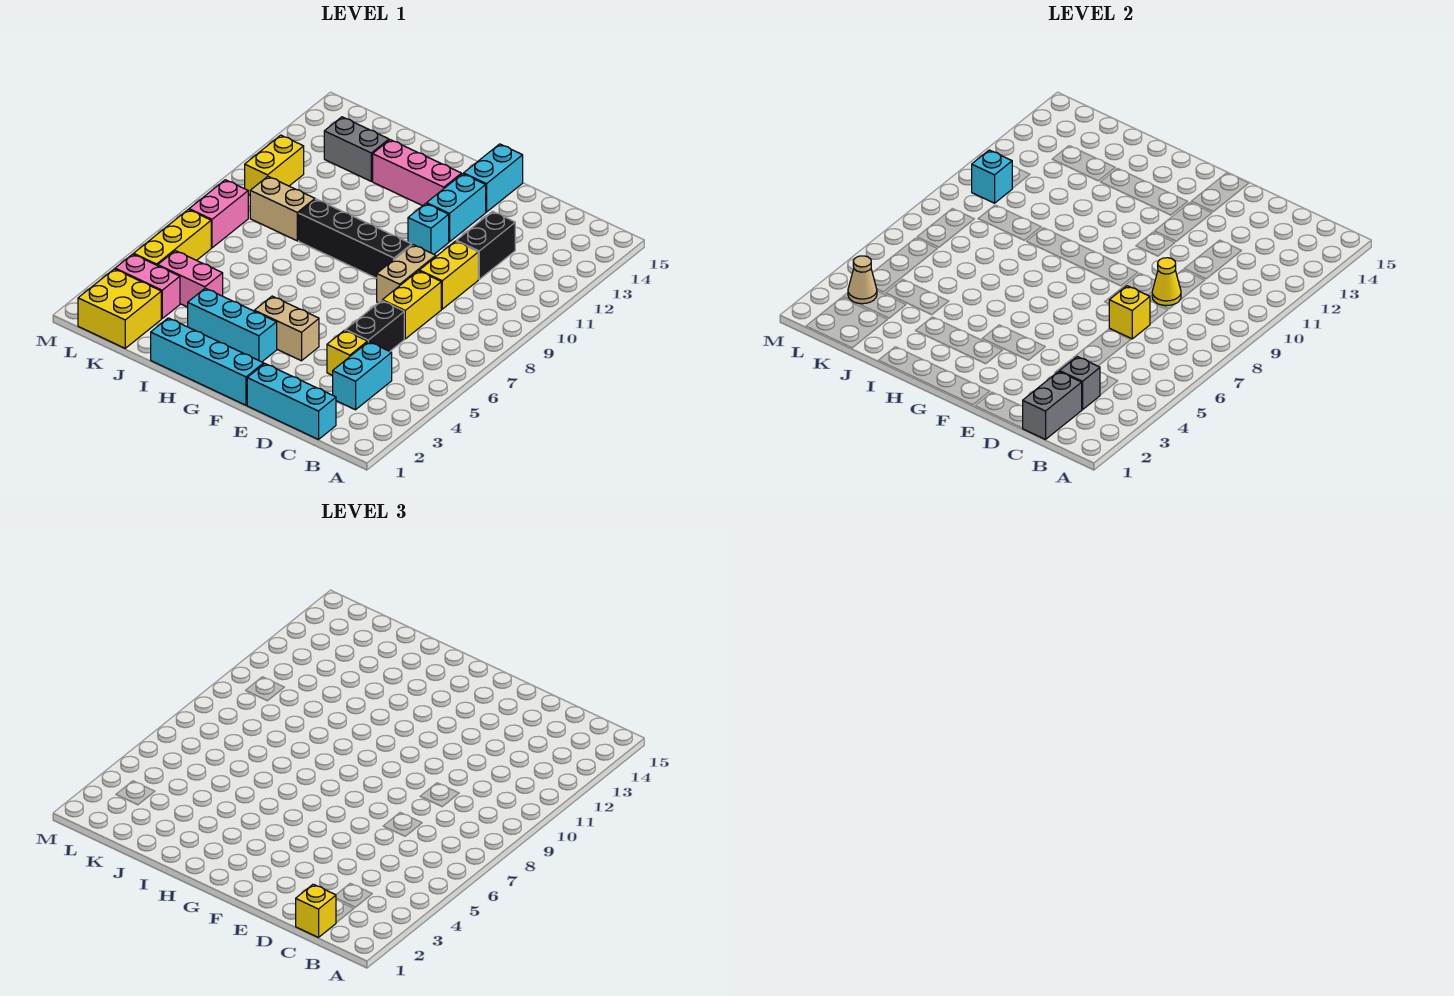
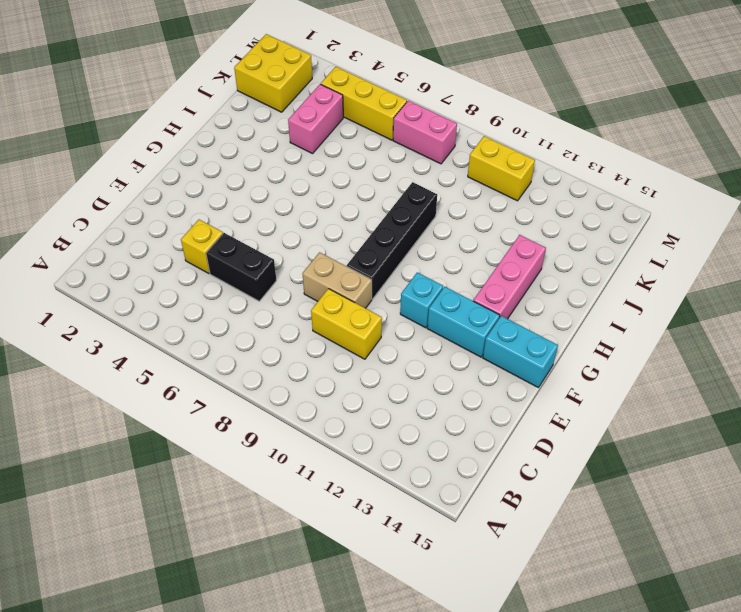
none -> cyan 1x3 brick [247,364,336,439]
none -> cyan 1x2 brick [333,342,392,410]
none -> yellow 1x2 brick [382,271,441,339]
none -> black 1x2 brick [457,211,515,279]

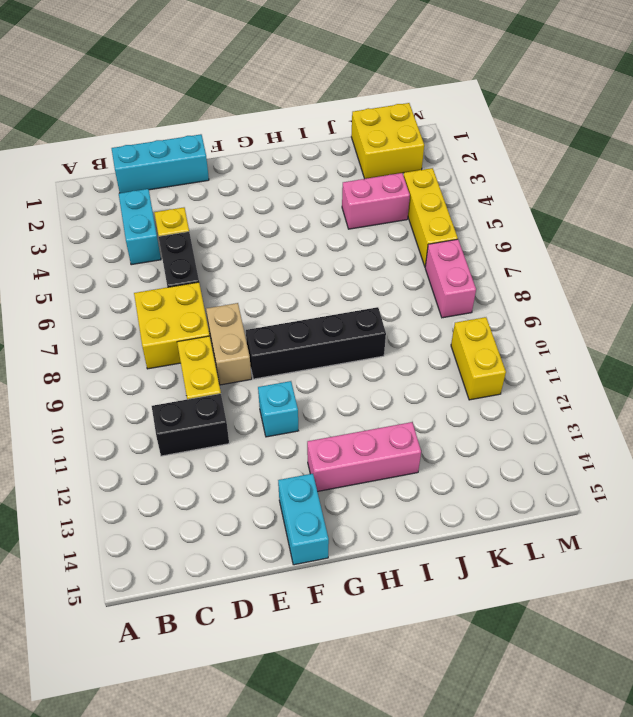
yellow 2x2 brick [134,282,210,369] -> yellow 1x2 brick [382,271,441,339]
black 1x2 brick [152,394,229,456] -> black 1x2 brick turned to [457,211,515,279]
none -> cyan 1x4 brick [151,318,264,405]
none -> tan 1x2 brick [254,296,319,361]
none -> cyan 1x2 brick [427,174,486,242]
none -> cyan 1x3 brick [188,288,277,362]

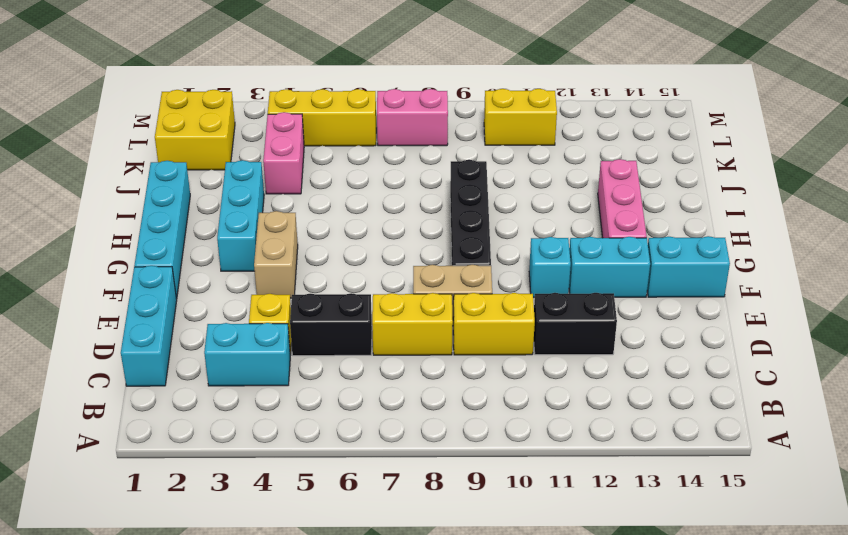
none -> tan 1x2 brick [250,176,315,241]
none -> grey 1x2 brick [324,117,389,181]
none -> pink 1x2 brick [115,254,180,319]
none -> grey 1x2 brick [1023,371,1082,439]

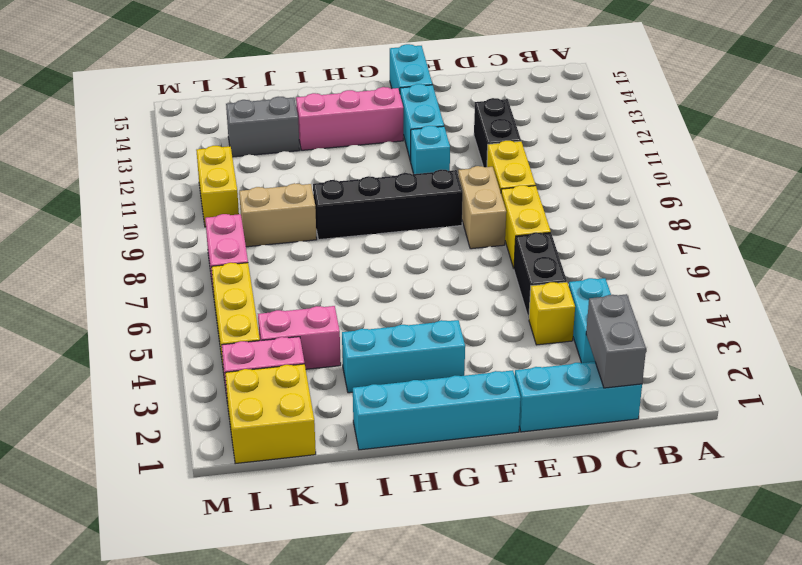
none -> tan 1x2 brick [254,296,319,361]
none -> grey 1x1 brick [1060,357,1100,410]
none -> yellow 1x1 brick [1109,286,1150,339]
none -> yellow 1x1 cone [1152,258,1181,306]

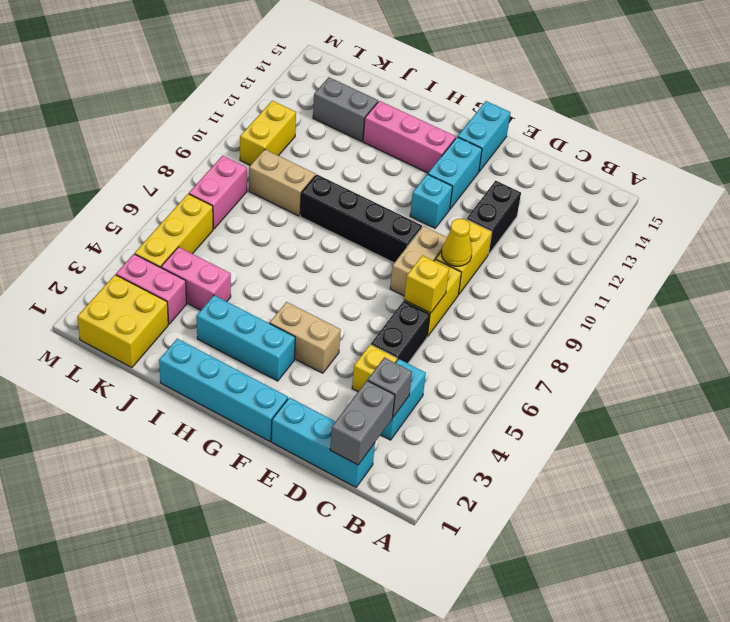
none -> tan 1x1 cone [848,256,877,304]
none -> cyan 1x1 brick [972,150,1012,203]
none -> yellow 1x1 brick [296,884,336,937]

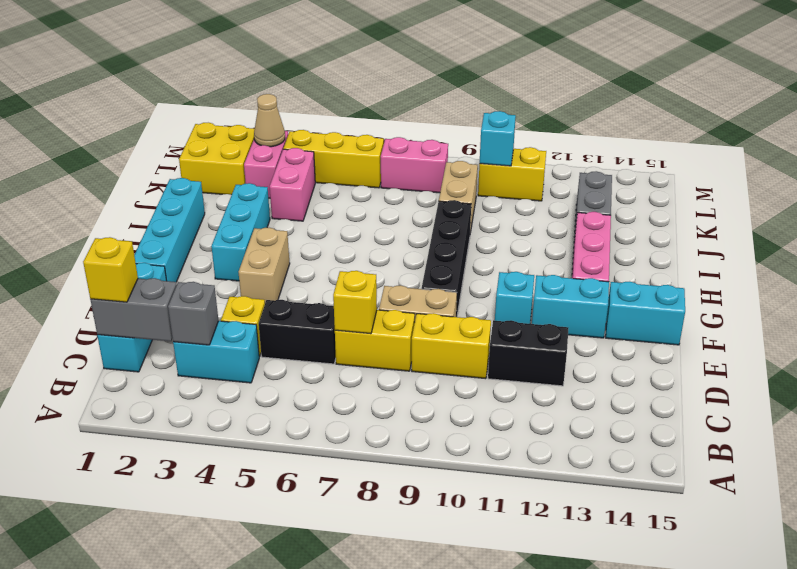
none -> yellow 1x1 cone [1152,258,1181,306]

